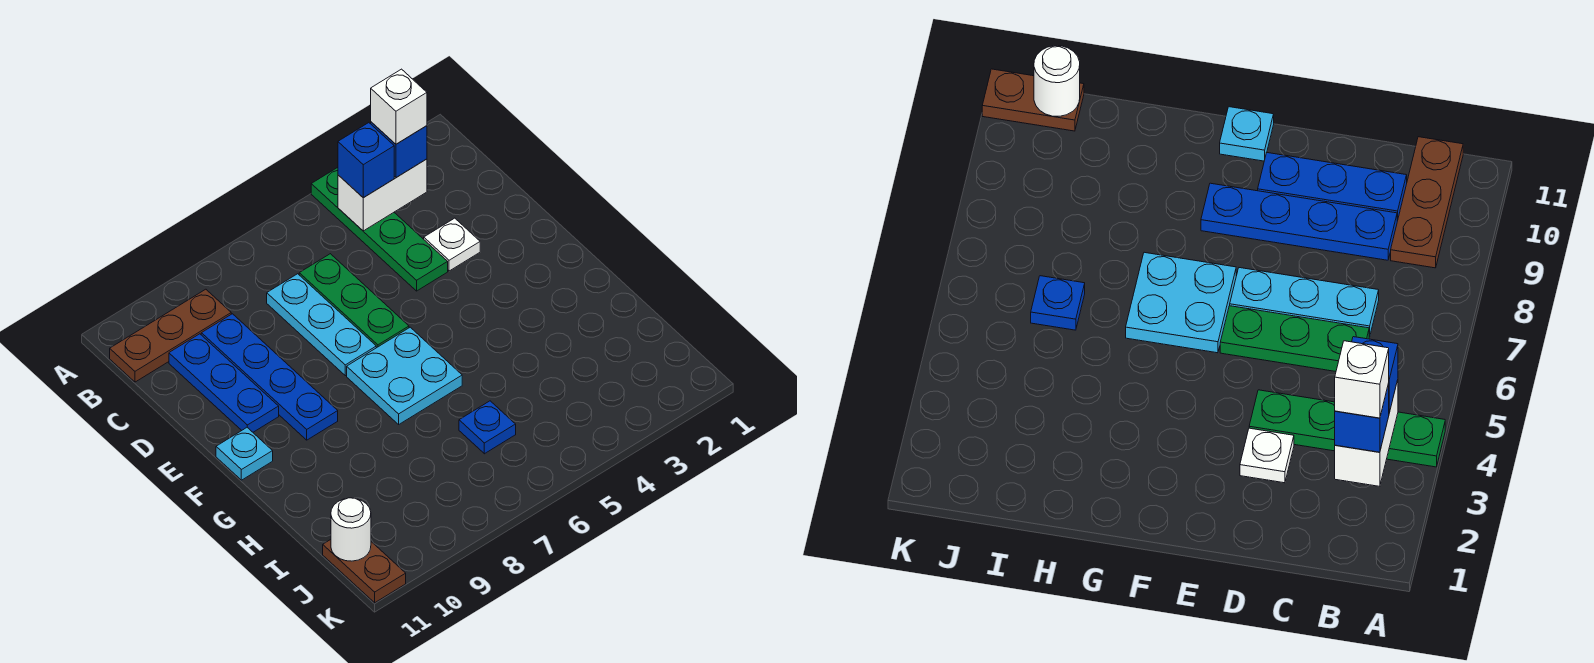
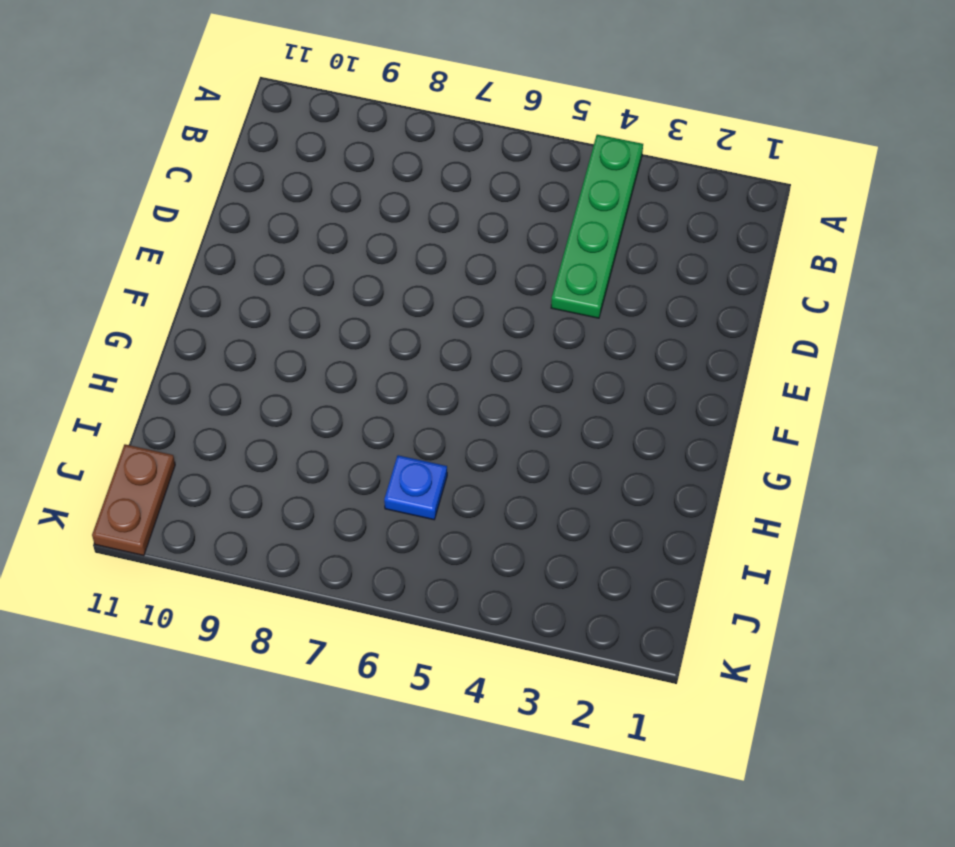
none -> brown 1x3 plate [110,289,231,382]
none -> green 1x3 plate [299,254,409,348]
none -> cyan 1x3 plate [267,274,376,376]

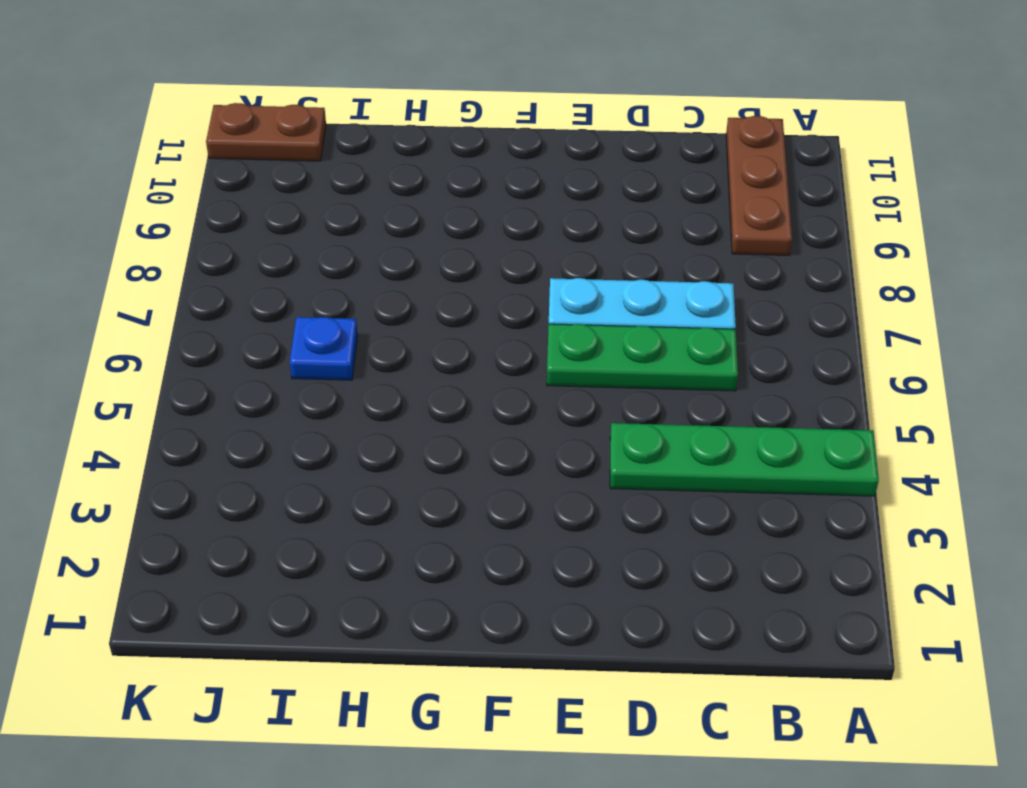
none -> blue 1x4 plate [201,314,338,440]
none -> blue 1x3 plate [169,334,279,432]
none -> white 1x1 plate [424,218,480,271]

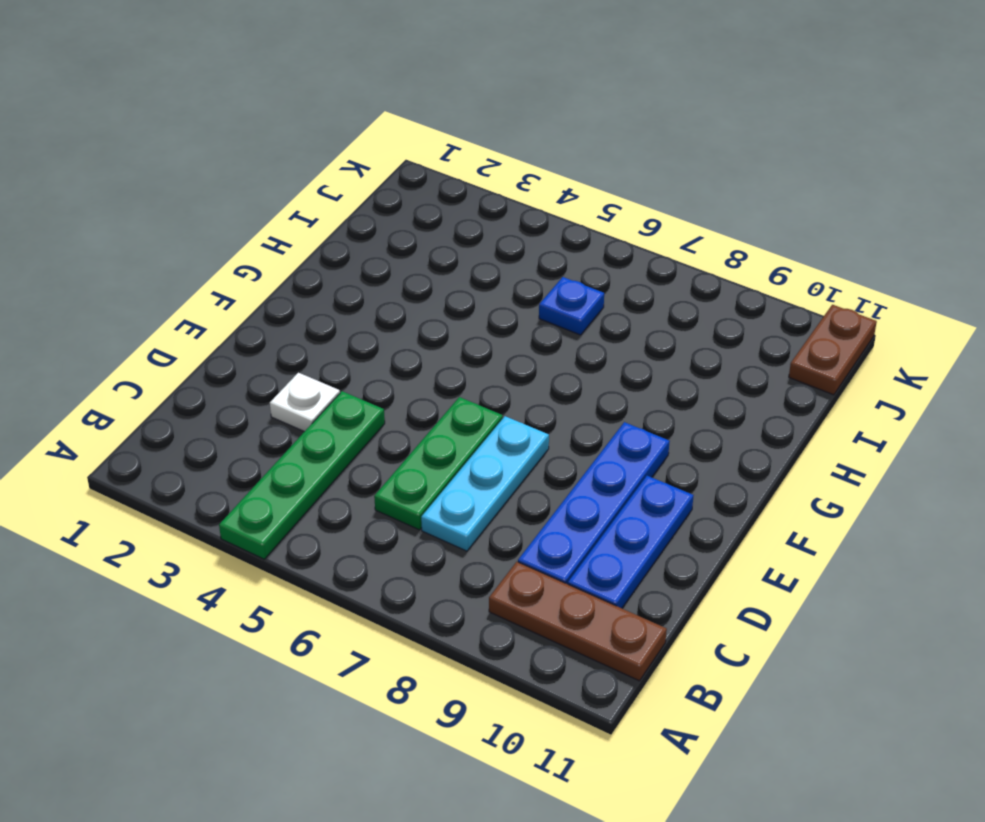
none -> cyan 2x2 plate [347,327,462,424]
none -> cyan 1x1 plate [216,428,273,480]
none -> white 1x2 brick [338,159,427,231]

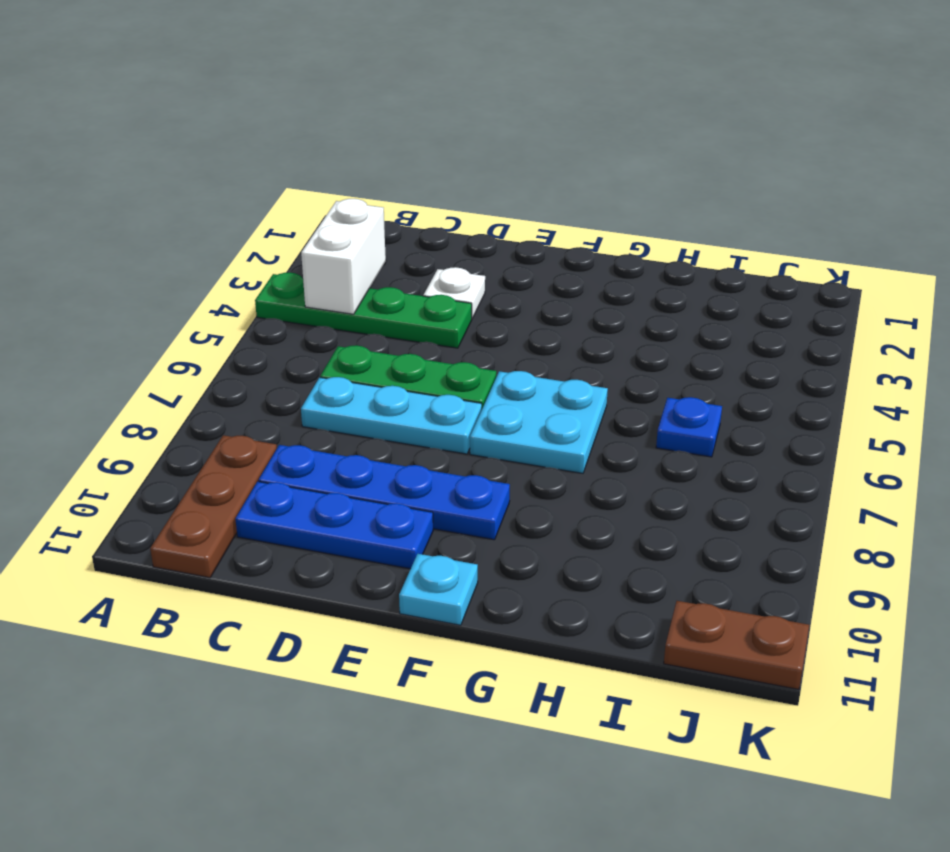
none -> white 1x1 round brick [331,498,371,561]
none -> blue 1x1 brick [371,122,427,178]
none -> blue 1x1 brick [338,123,394,198]

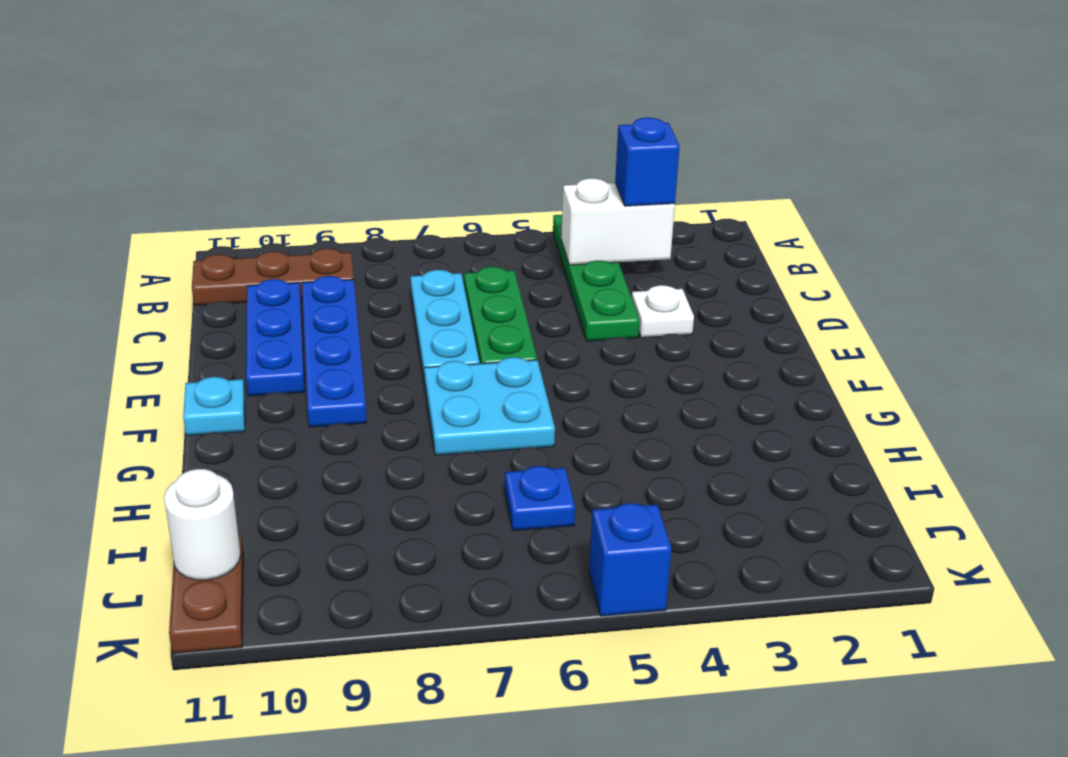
blue 1x1 brick [589,503,671,616] -> blue 1x1 brick moved to [338,123,394,198]
none -> white 1x1 brick [371,69,427,144]

